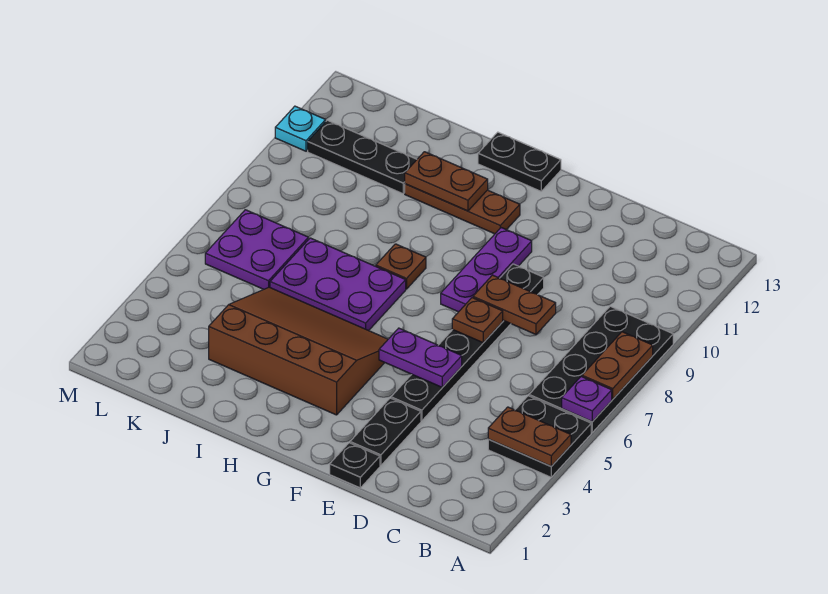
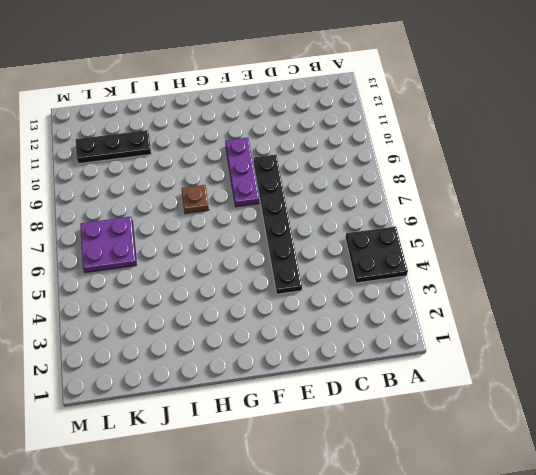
none -> black 2x4 plate [529,306,673,433]
none -> black 1x1 plate [330,443,380,488]
none -> black 1x2 plate [350,398,421,466]

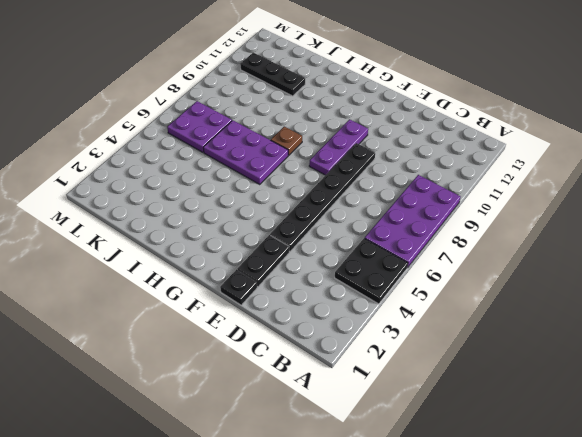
purple 2x4 plate [365,175,460,268] -> black 2x4 plate [529,306,673,433]
none -> brown 3x4 slope [209,287,388,415]
none -> brown 1x3 plate [405,184,520,234]
none -> black 1x2 plate [478,132,561,191]

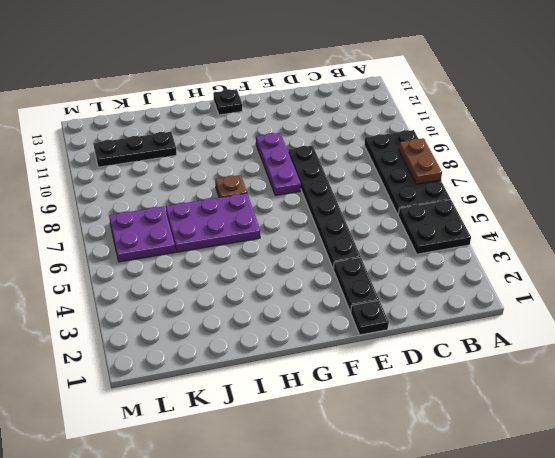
black 1x1 plate [213,89,242,115] -> black 1x2 plate [478,132,561,191]
none -> brown 3x4 slope [209,287,388,415]
none -> brown 1x3 plate [405,184,520,234]
none -> cyan 1x1 plate [275,106,326,151]

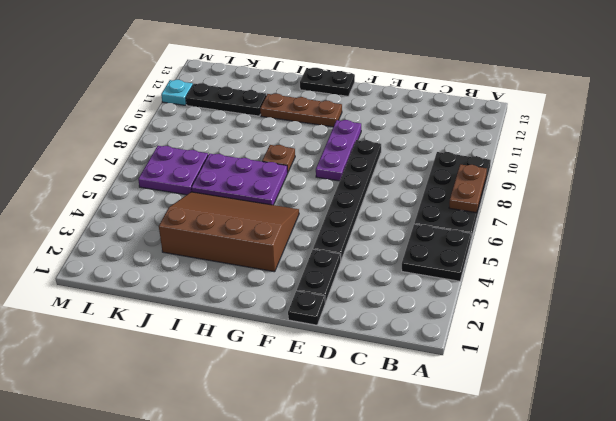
none -> brown 1x2 plate [488,407,571,466]
none -> purple 1x1 plate [562,377,612,422]
none -> brown 1x2 plate [473,275,556,334]

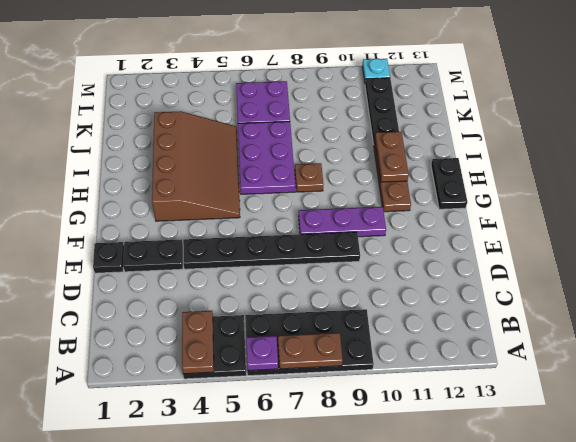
none -> brown 1x2 plate [473,275,556,334]
none -> purple 1x2 plate [379,328,462,387]
none -> brown 1x1 plate [452,298,503,343]

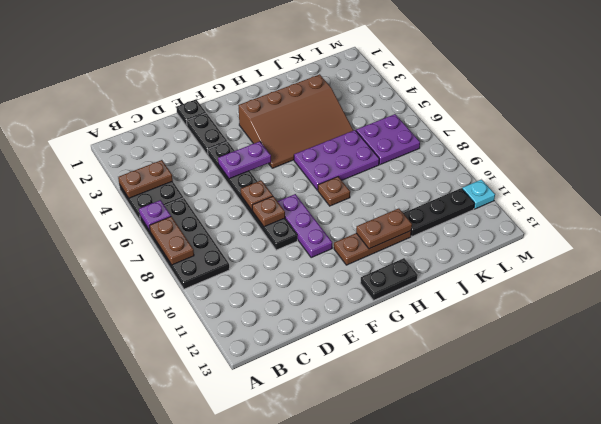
brown 1x1 plate [252,196,285,227] -> brown 1x2 plate [473,275,556,334]

